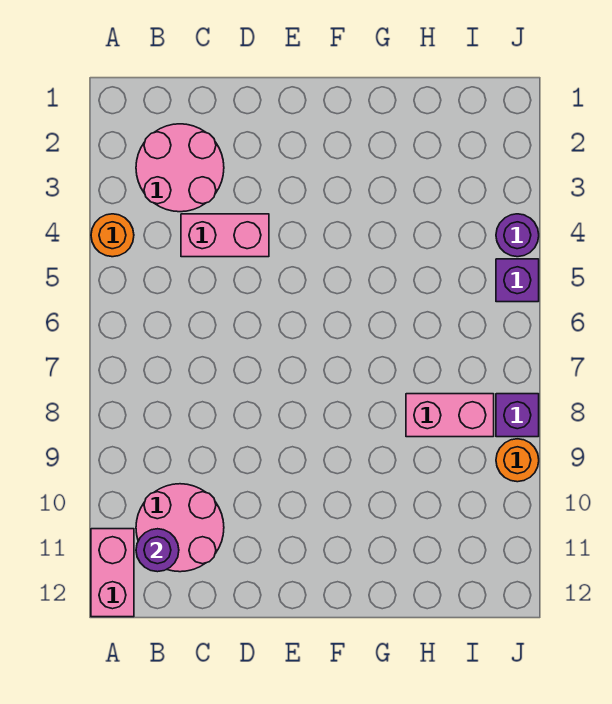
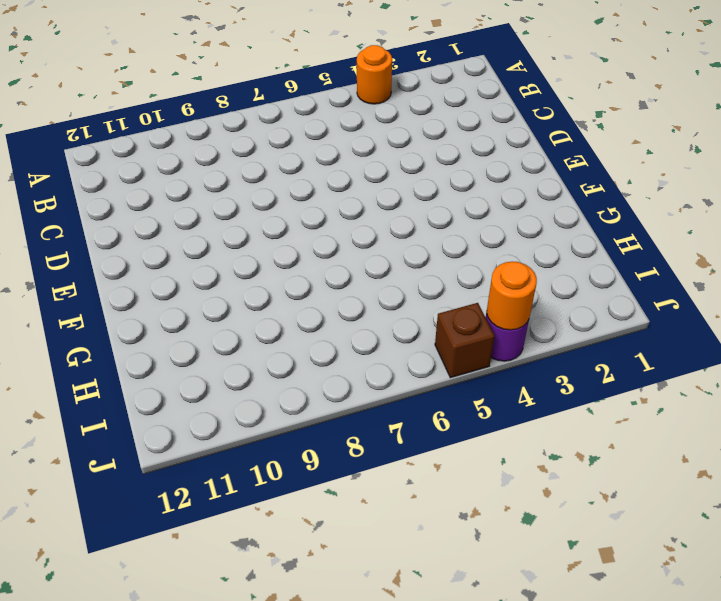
orange 1x1 round brick [487,262,537,330] -> orange 1x1 round brick moved to [496,439,539,482]
brown 1x1 brick [435,303,495,378] -> purple 1x1 brick [496,259,539,302]
none -> pink 1x2 brick [91,529,134,617]
none -> pink 2x2 round brick [136,124,224,212]

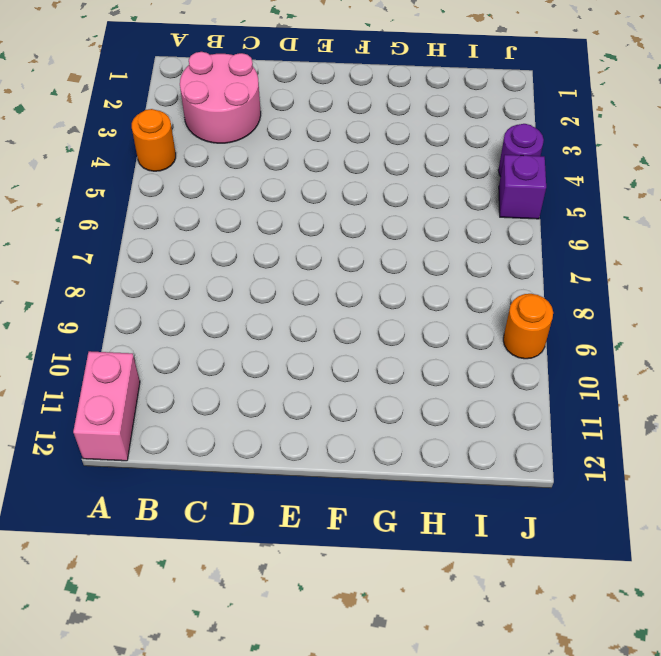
none -> pink 2x2 round brick [136,484,224,572]
none -> pink 1x2 brick [181,214,269,257]

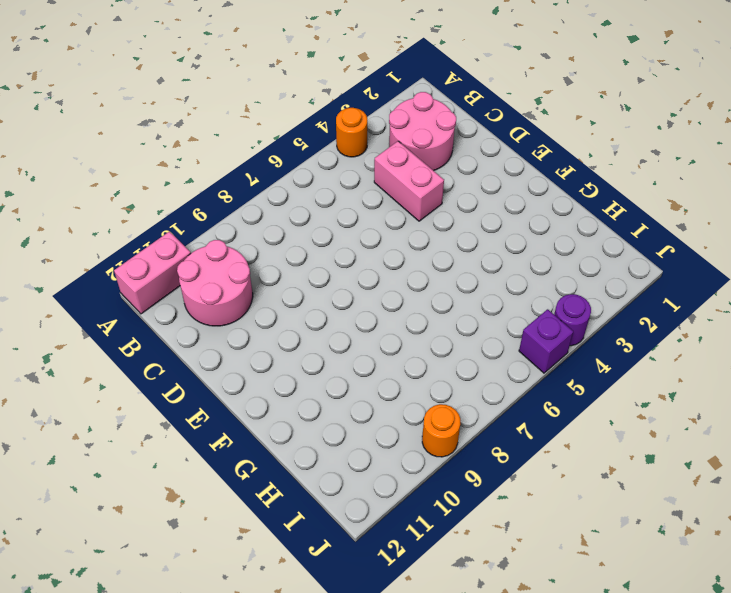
none -> pink 1x2 brick [406,394,494,437]
none -> purple 1x1 brick [496,394,539,437]

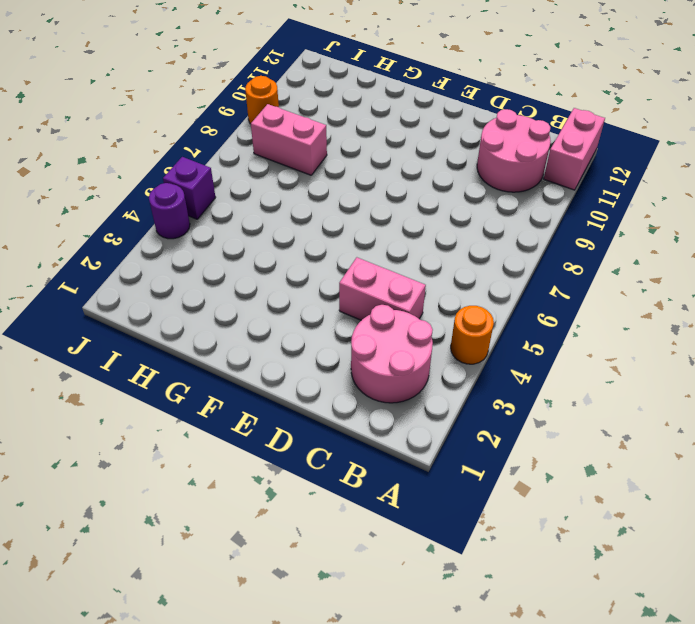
none -> purple 1x1 brick [496,394,539,437]
none -> purple 1x1 round brick [136,529,179,572]

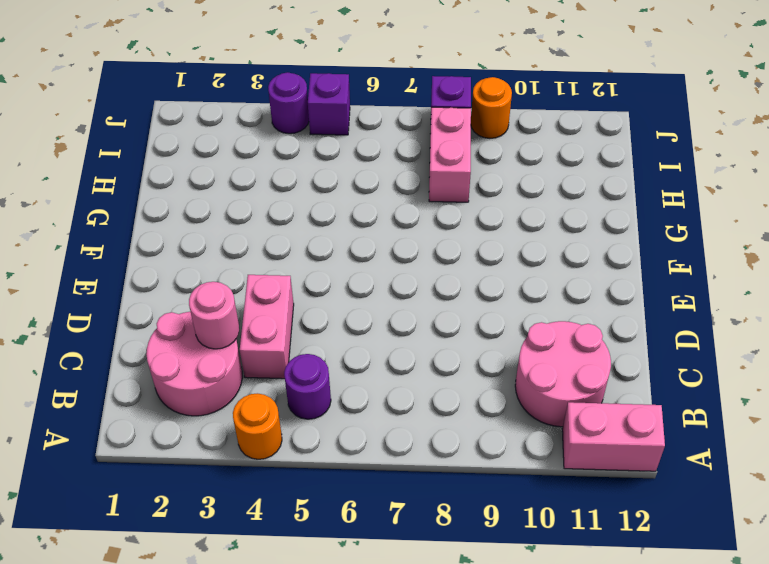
purple 1x1 round brick [284,354,331,419] -> purple 1x1 round brick moved to [136,529,179,572]
pink 1x1 round brick [189,282,239,349] -> none

